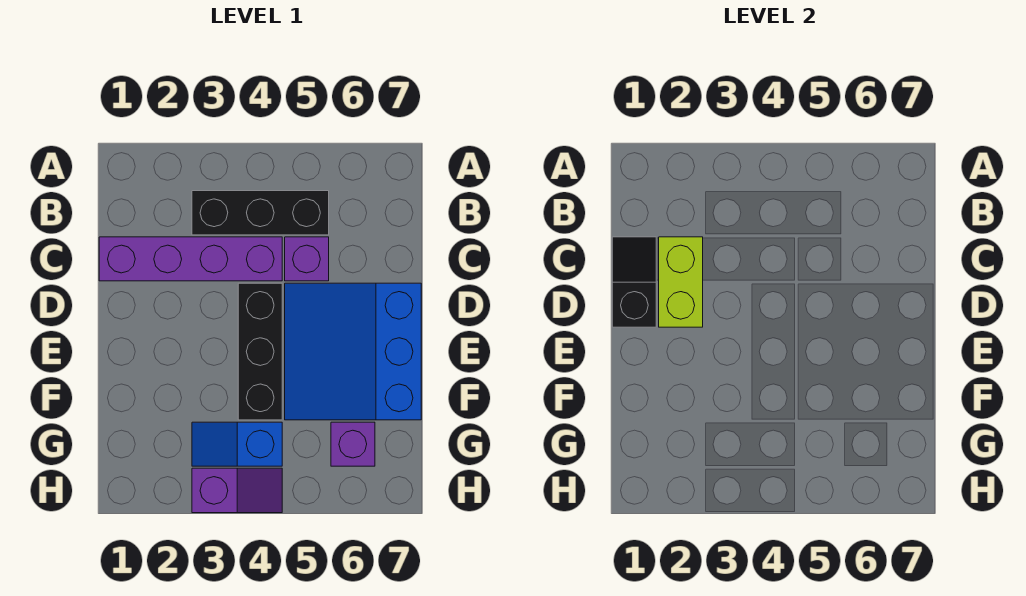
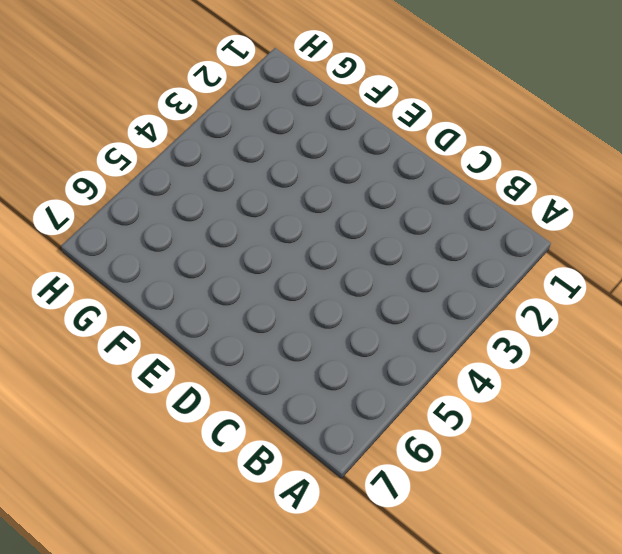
none -> black 1x3 brick [192,191,329,235]
none -> purple 1x4 brick [99,237,282,281]

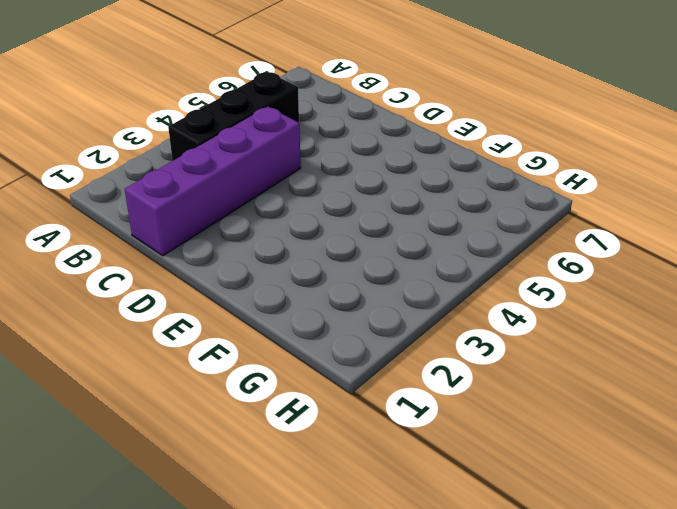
none -> purple 1x1 brick [285,237,329,281]
none -> black 1x3 brick [238,283,282,420]

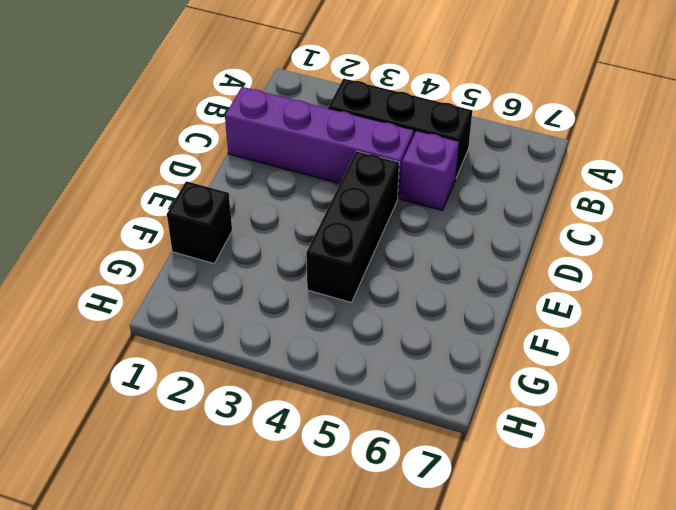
black 1x1 brick [167,181,232,263] -> none
none -> blue 3x3 slope [285,283,421,420]
none -> blue 1x2 slope [192,422,282,466]

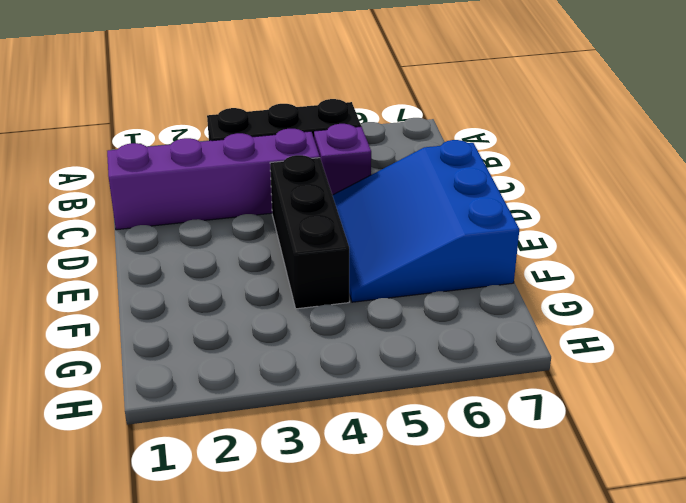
none -> blue 1x2 slope [192,422,282,466]
none -> purple 1x1 brick [331,422,375,466]

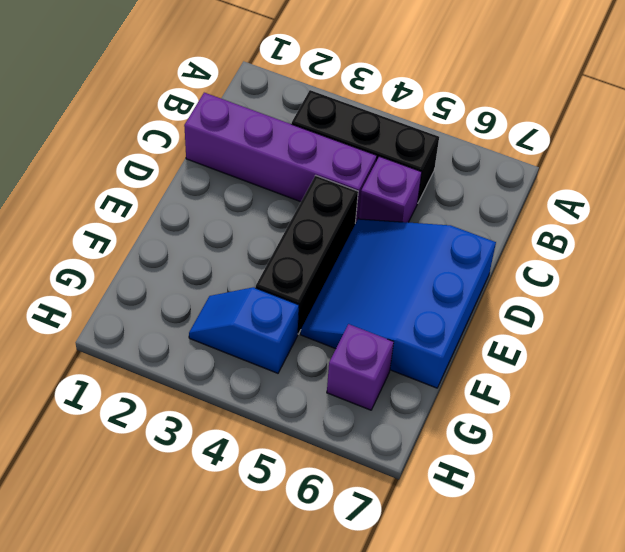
none -> purple 1x2 slope [192,468,282,513]
none -> black 1x2 slope [612,237,656,327]

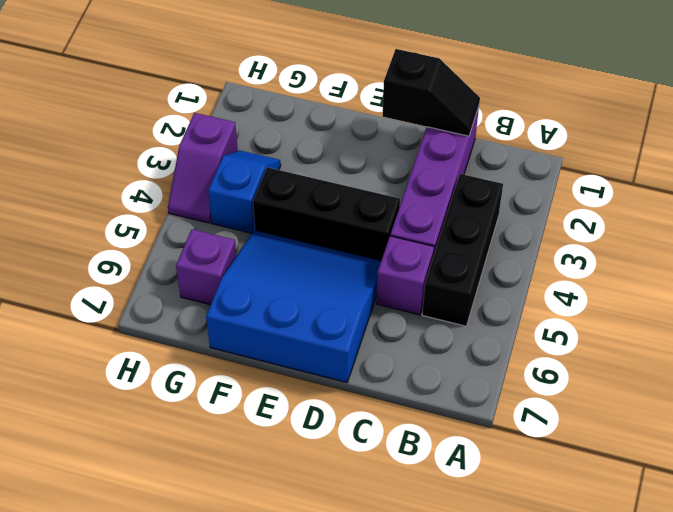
none -> lime 1x2 brick [659,237,703,327]

